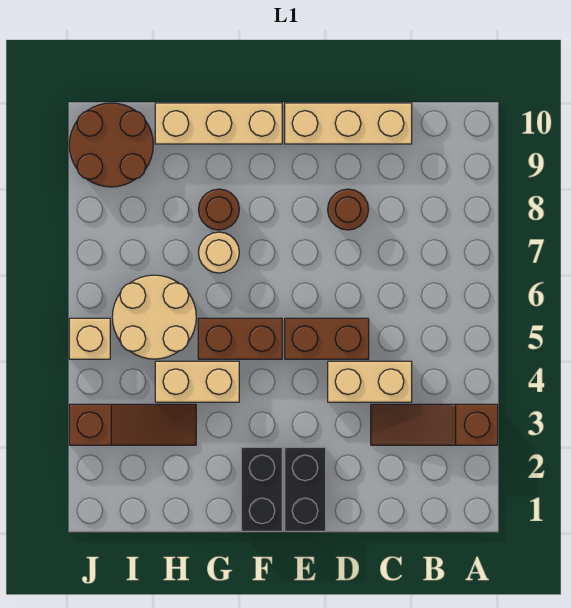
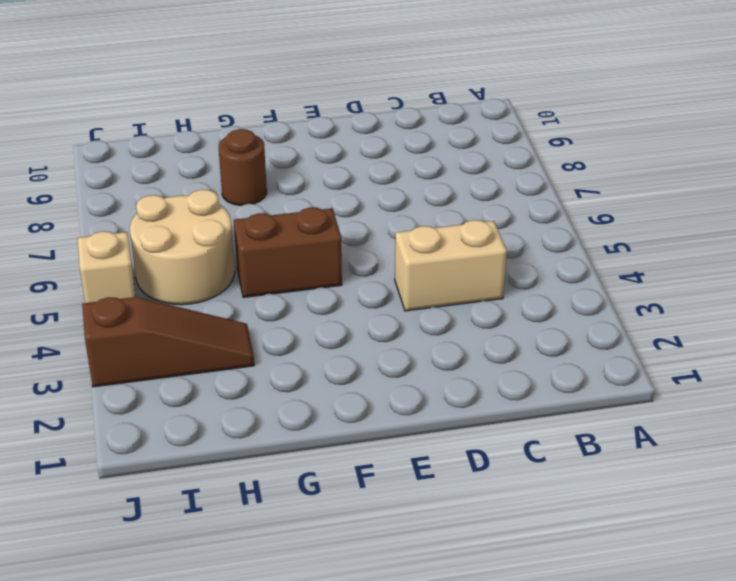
none -> brown 1x3 slope [371,404,498,445]
none -> tan 1x3 brick [285,103,412,144]
none -> brown 1x2 brick [285,318,369,359]

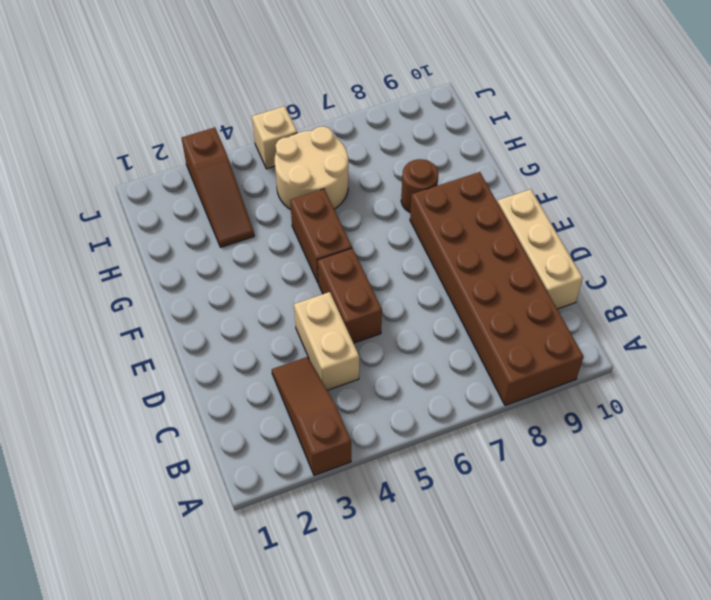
brown 2x6 brick [410,172,584,405] -> brown 1x1 round brick [328,189,369,230]
none -> black 1x2 brick [285,447,326,531]
none -> black 1x2 brick [241,447,282,531]
none -> tan 1x3 brick [155,103,282,144]

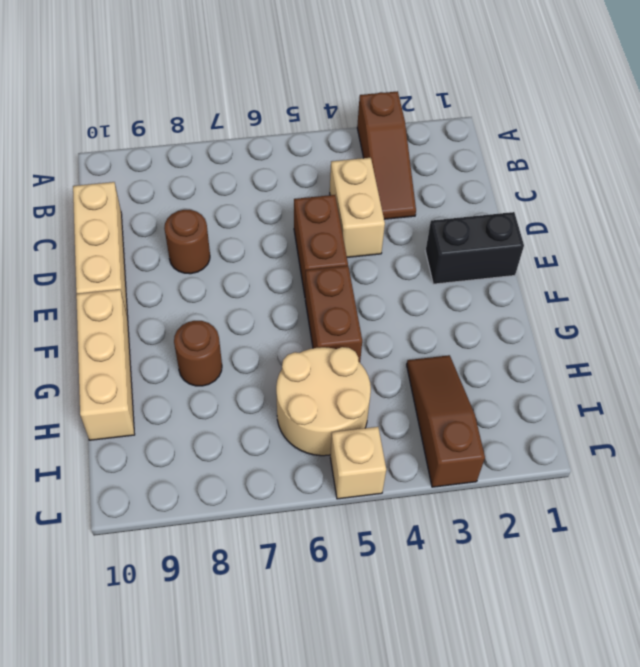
none -> black 1x2 brick [241,447,282,531]
none -> tan 1x2 brick [155,361,239,402]
none -> tan 1x1 round brick [198,232,239,273]

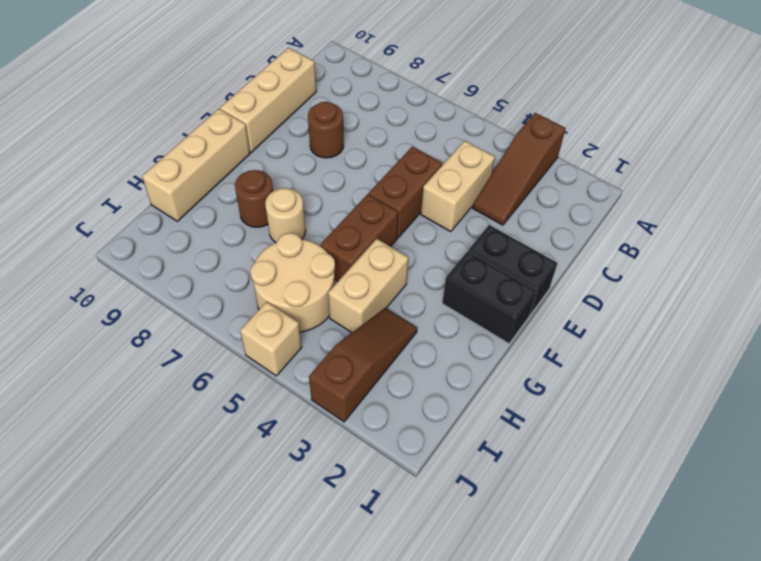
none -> brown 2x2 round brick [69,103,153,187]

